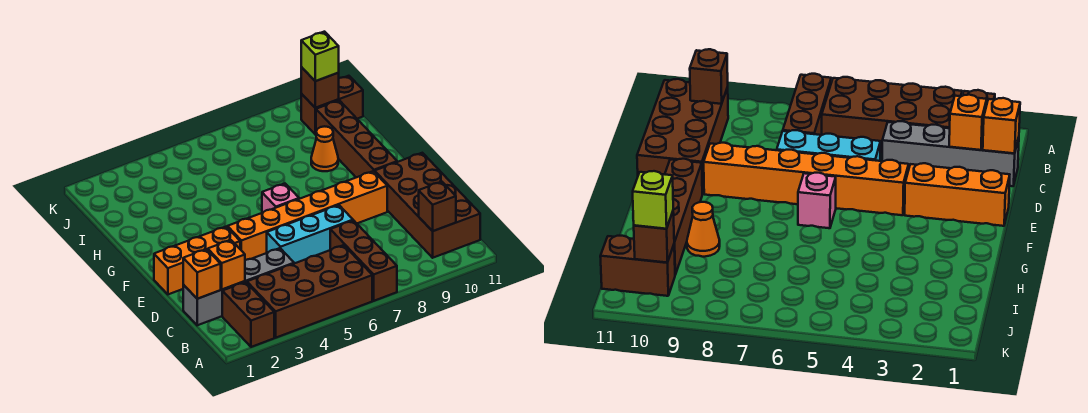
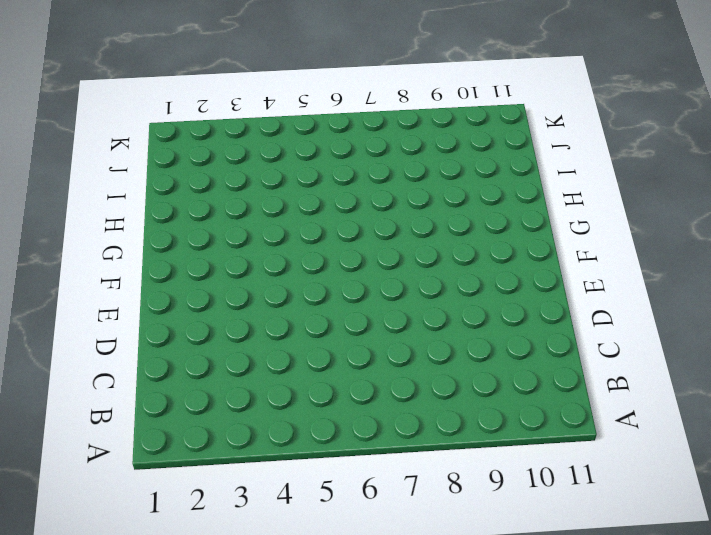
none -> brown 1x2 brick [222,282,274,347]
none -> brown 2x4 brick [247,245,372,338]
none -> brown 1x3 brick [330,220,397,301]

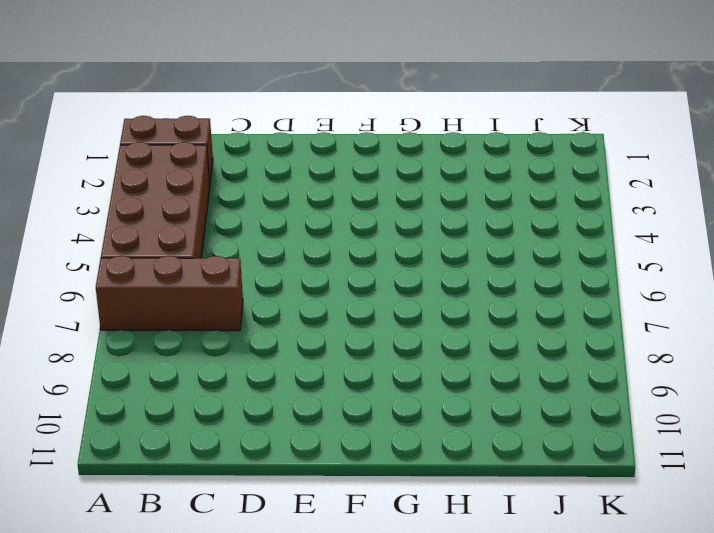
none -> brown 2x4 brick [375,153,480,258]
none -> grey 1x4 brick [183,248,294,325]
none -> cyan 1x3 brick [267,205,353,264]

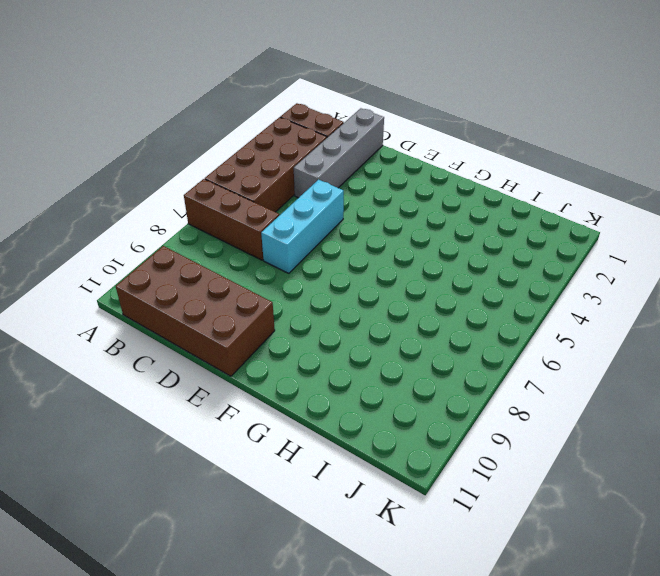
none -> orange 1x3 brick [154,227,240,294]
none -> orange 1x6 brick [227,171,387,260]
none -> pink 1x1 brick [262,184,299,213]

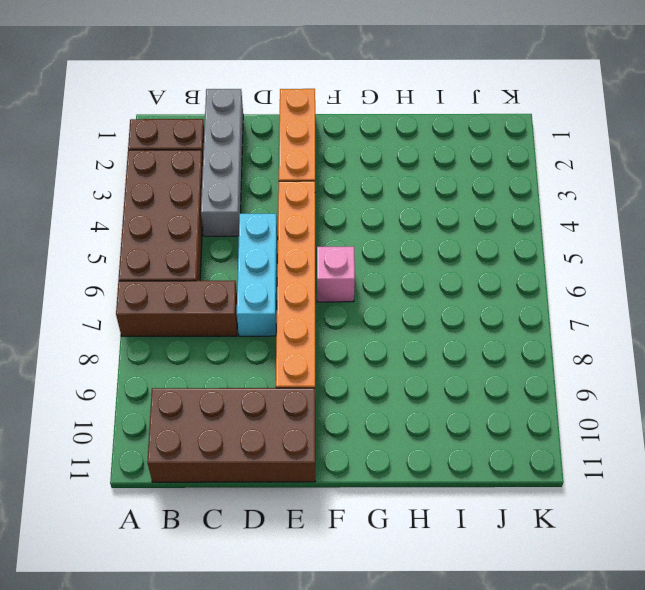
none -> brown 1x4 brick [316,100,397,177]
none -> orange 1x1 cone [311,126,338,171]
none -> brown 1x2 brick [301,76,363,134]

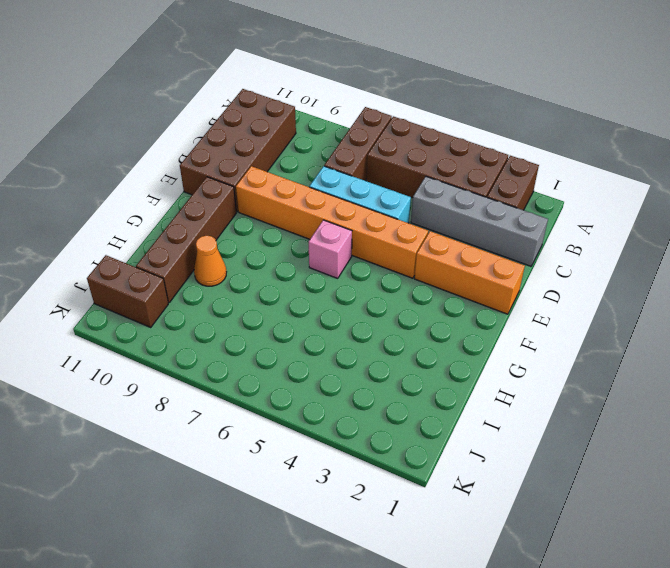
none -> brown 1x1 brick [419,182,456,231]
none -> orange 1x1 brick [183,249,221,299]
none -> orange 1x1 brick [208,240,245,289]

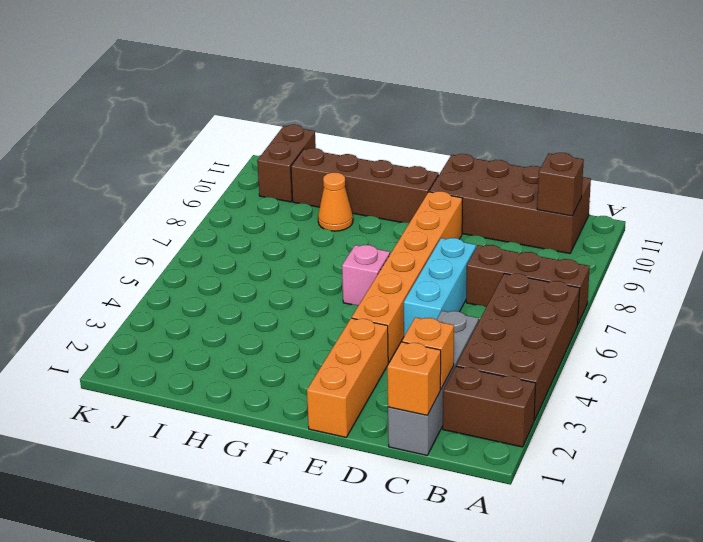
none -> brown 1x1 brick [301,67,339,108]
none -> lime 1x1 brick [301,32,339,81]

